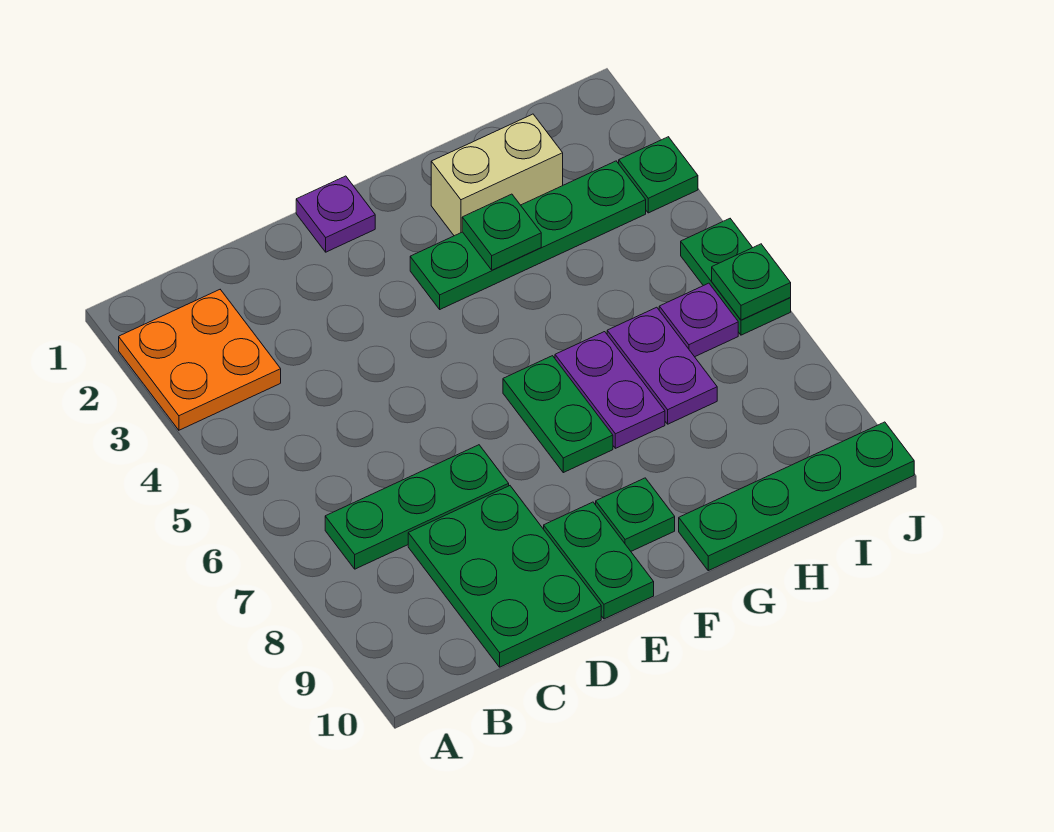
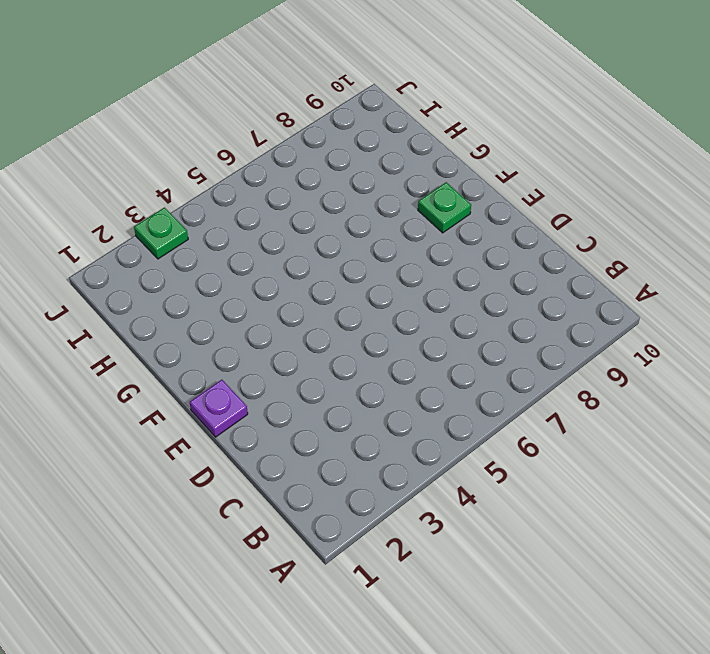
none -> orange 2x2 plate [119,290,281,430]
none -> green 1x3 plate [325,445,509,569]
none -> green 2x3 plate [408,486,601,667]

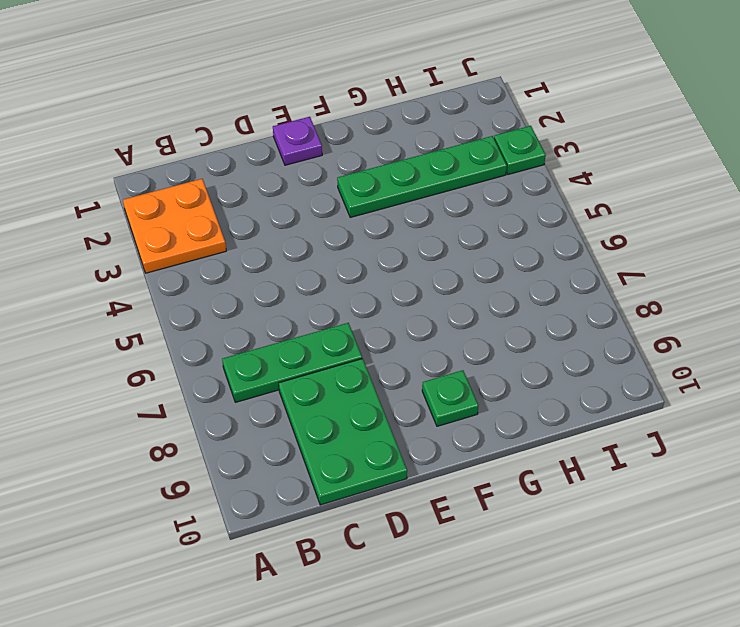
none -> green 1x2 plate [544,502,654,619]
none -> green 1x2 plate [503,356,613,473]
none -> tan 1x2 brick [431,114,563,236]

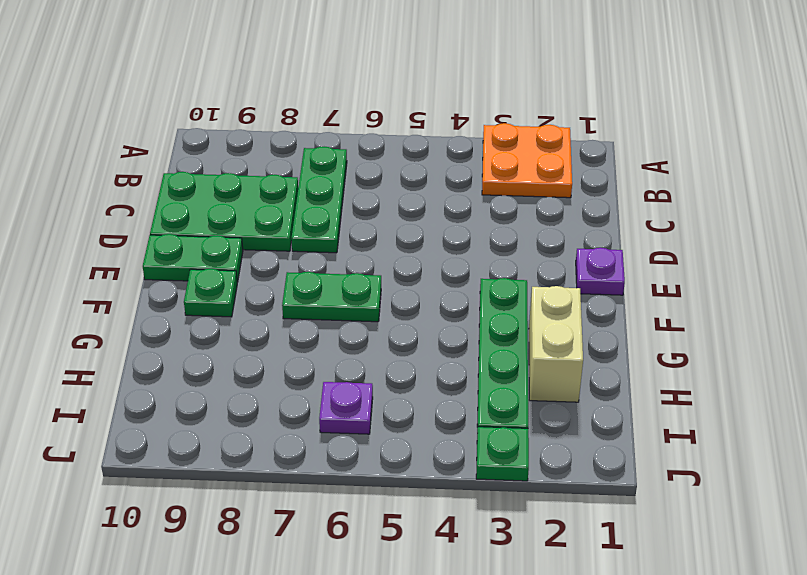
none -> purple 1x2 plate [555,332,665,448]
none -> green 1x4 plate [679,422,914,571]
none -> purple 1x2 plate [607,307,717,424]

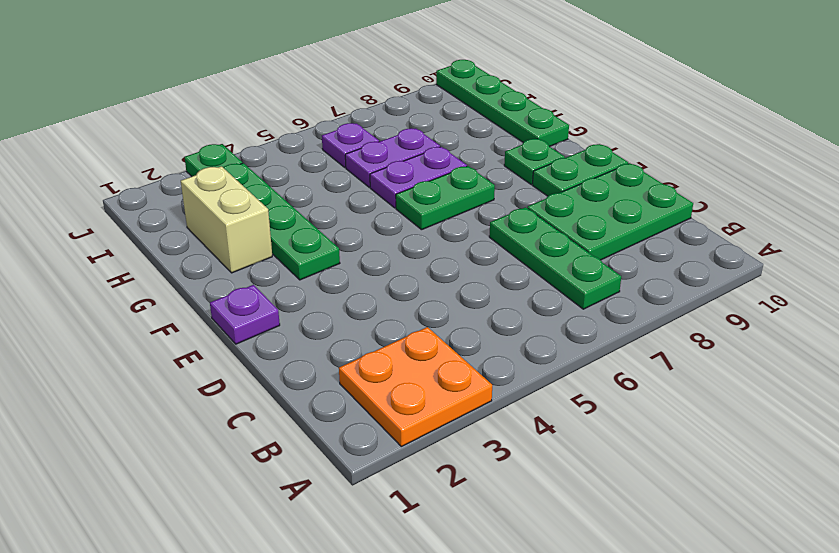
none -> green 1x2 plate [681,219,791,335]
none -> green 1x1 plate [462,194,541,270]
none -> green 1x1 plate [712,244,791,320]

